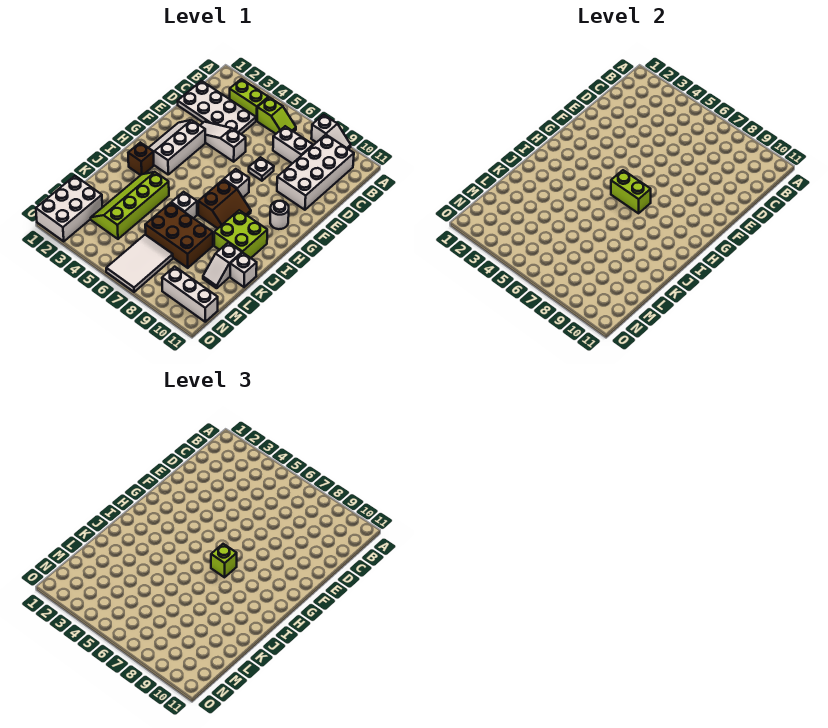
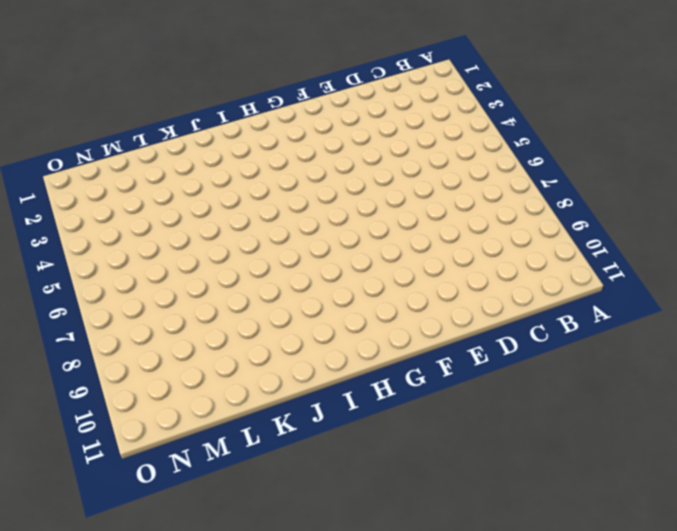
none -> white 1x2 slope [311,115,351,149]
none -> lime 1x2 brick [230,79,268,121]
none -> lime 1x2 slope [257,97,296,134]

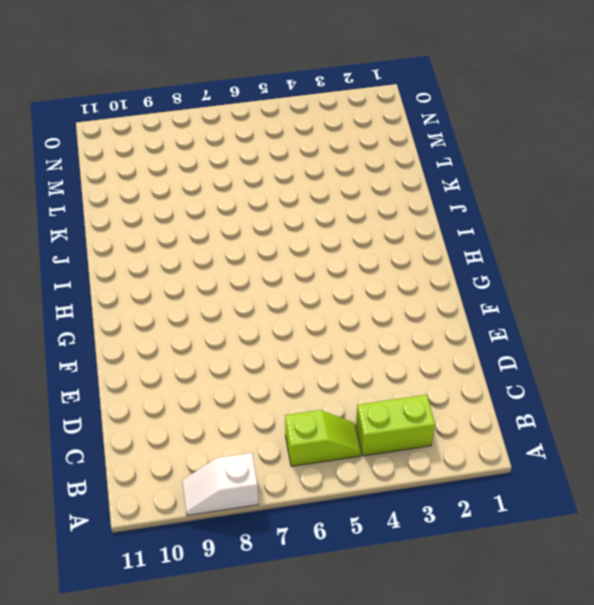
lime 1x2 slope [285,410,361,466] -> lime 1x2 slope turned to [257,97,296,134]
none -> white 2x4 brick [277,135,354,210]
none -> white 2x4 plate [178,81,256,134]
none -> white 1x2 brick [273,126,313,163]

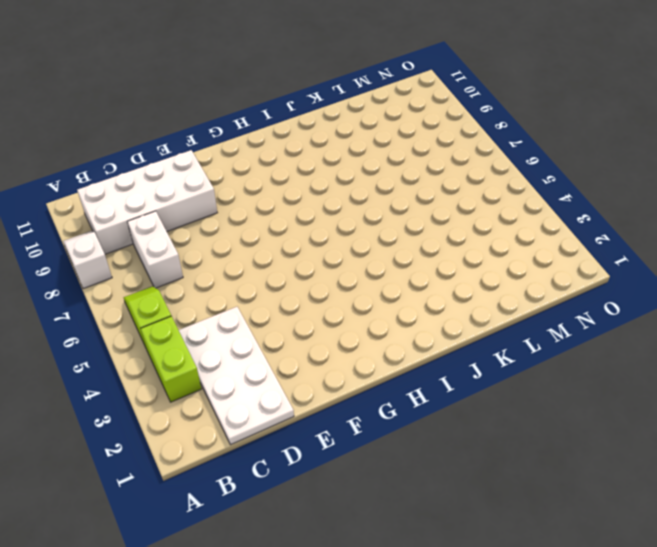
none -> white 1x3 slope [200,122,246,162]
none -> white 1x1 plate [249,157,274,181]
none -> white 2x3 slope [149,120,205,174]

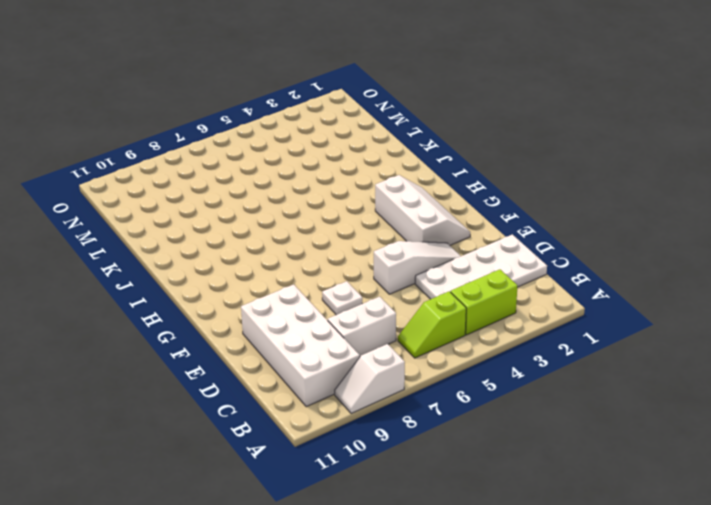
none -> white 1x1 brick [224,169,249,197]
none -> white 1x1 round brick [270,201,289,229]
none -> brown 2x2 slope [198,180,251,228]

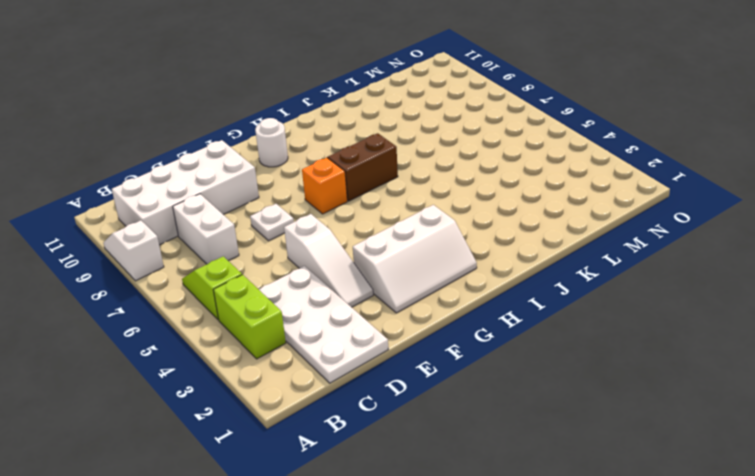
orange 1x1 brick [302,158,347,214] -> white 1x1 brick [224,169,249,197]
none -> brown 1x1 brick [128,142,154,175]
none -> lime 2x2 brick [214,210,267,258]
none -> lime 2x4 slope [91,172,169,239]

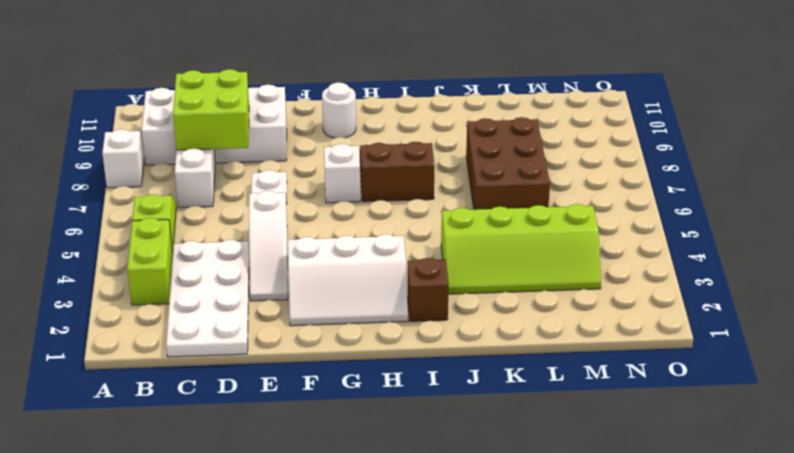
lime 2x2 brick [173,69,249,150] -> lime 2x2 brick moved to [214,210,267,258]
none -> white 1x1 brick [171,192,197,218]
none -> white 1x2 slope [203,243,242,288]
none -> white 1x1 brick [230,253,257,287]

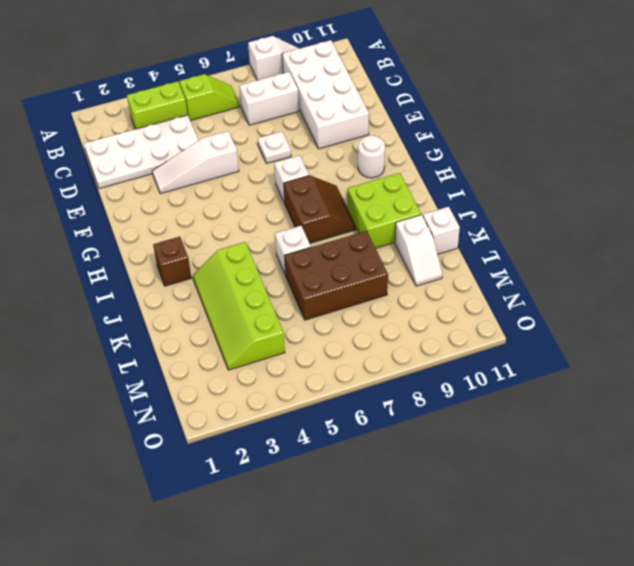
none -> white 2x3 slope [149,120,205,174]
none -> white 2x3 brick [36,176,102,241]
none -> white 2x3 tile [106,235,173,292]

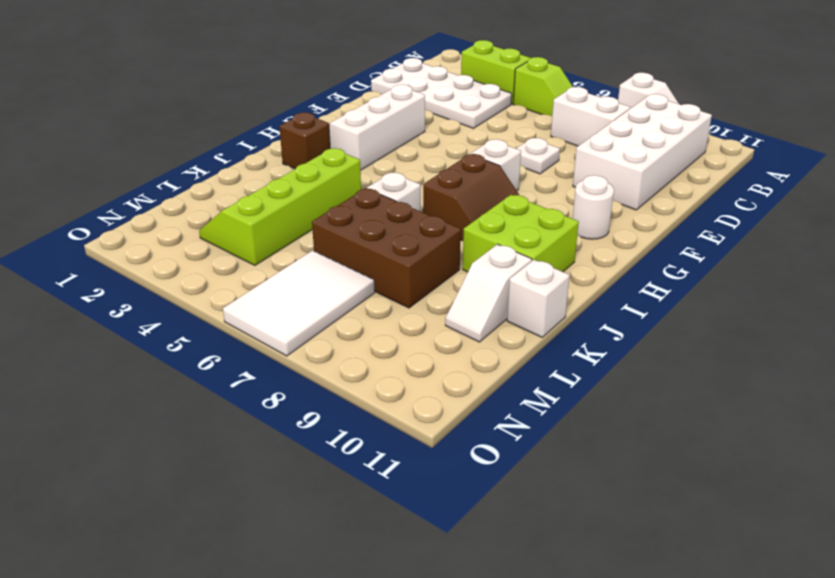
none -> white 1x3 slope [200,122,246,162]
none -> white 2x3 brick [36,176,102,241]
none -> white 1x3 brick [162,267,218,322]

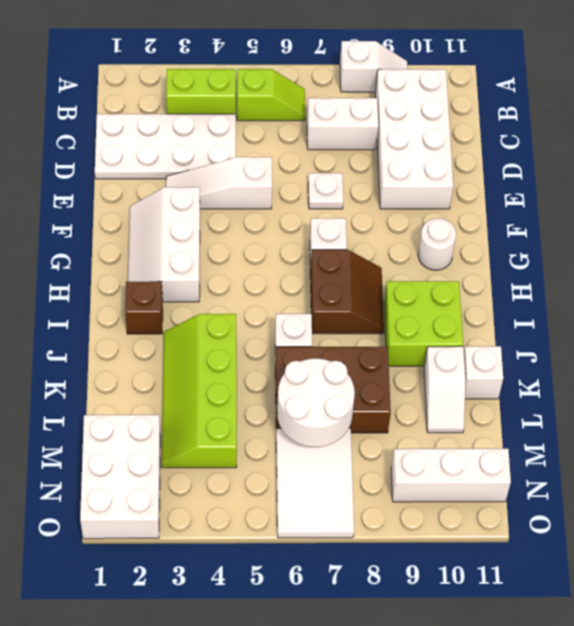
white 2x2 round brick [277,358,355,447] -> none
none -> lime 1x2 brick [611,170,651,213]
none -> lime 1x1 brick [211,544,237,577]

